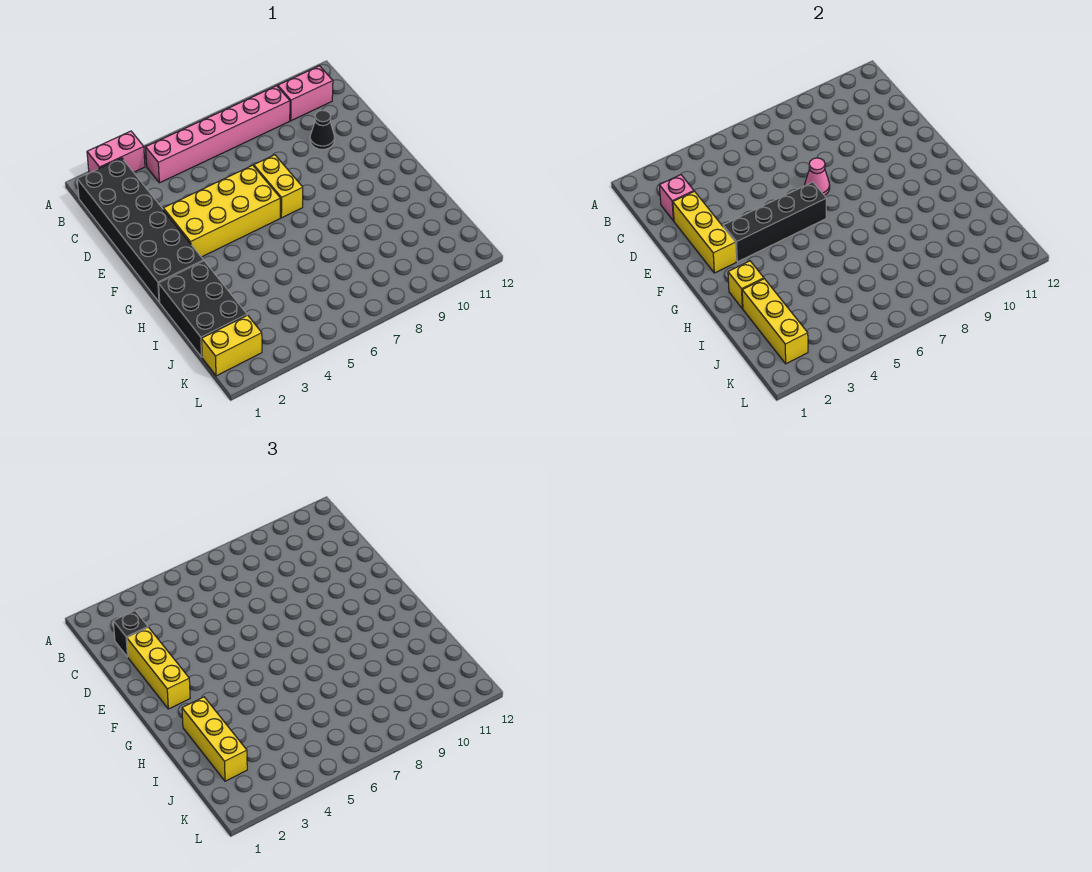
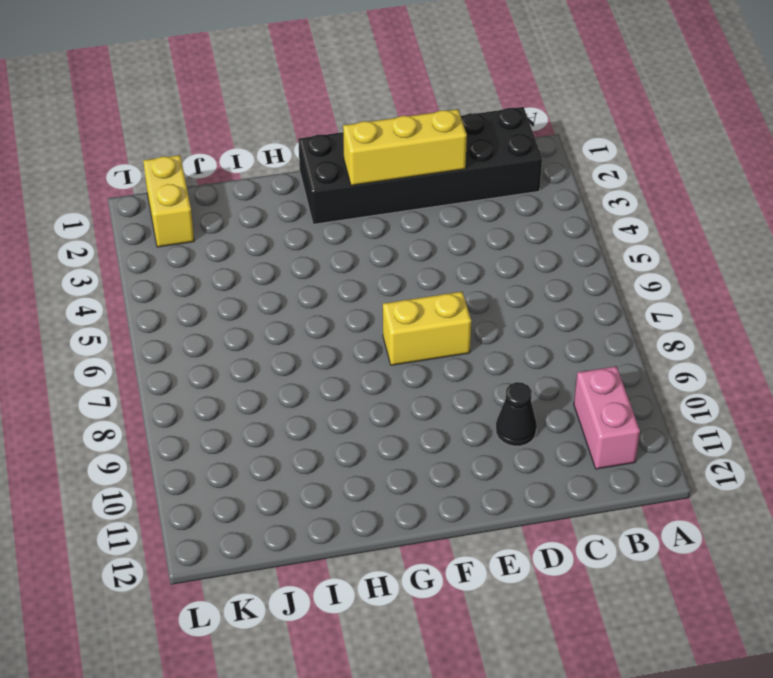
none -> pink 1x2 brick [87,131,145,173]
none -> pink 1x6 brick [146,86,290,183]
none -> yellow 2x4 brick [163,165,280,257]

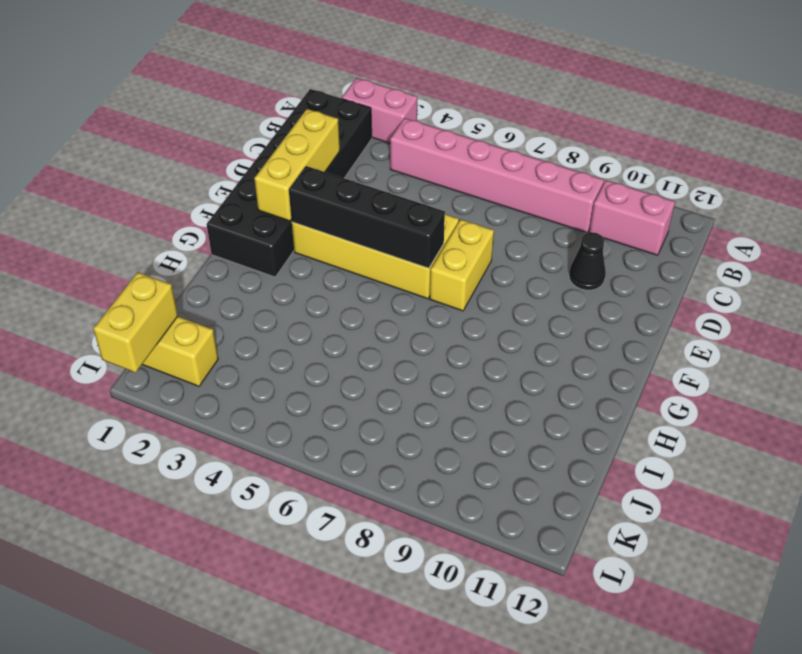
yellow 1x2 brick [93,272,178,373] -> none
none -> black 2x3 brick [159,261,247,357]
none -> pink 1x1 brick [659,175,694,221]
none -> pink 1x1 cone [805,158,830,196]

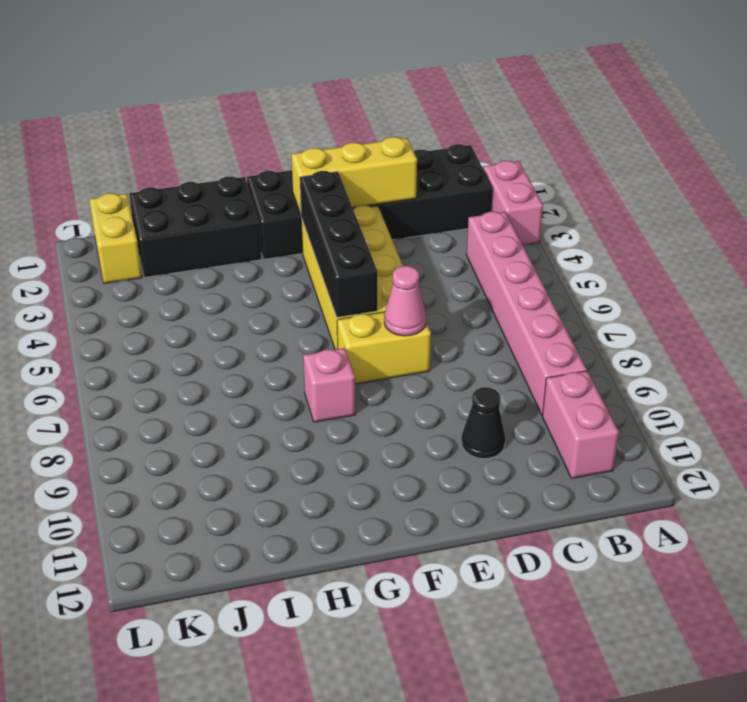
pink 1x1 brick [303,348,355,422] -> pink 1x1 brick moved to [659,175,694,221]
none -> yellow 1x1 brick [728,261,764,309]
none -> yellow 1x3 brick [742,279,808,364]
none -> black 1x1 brick [113,611,148,657]

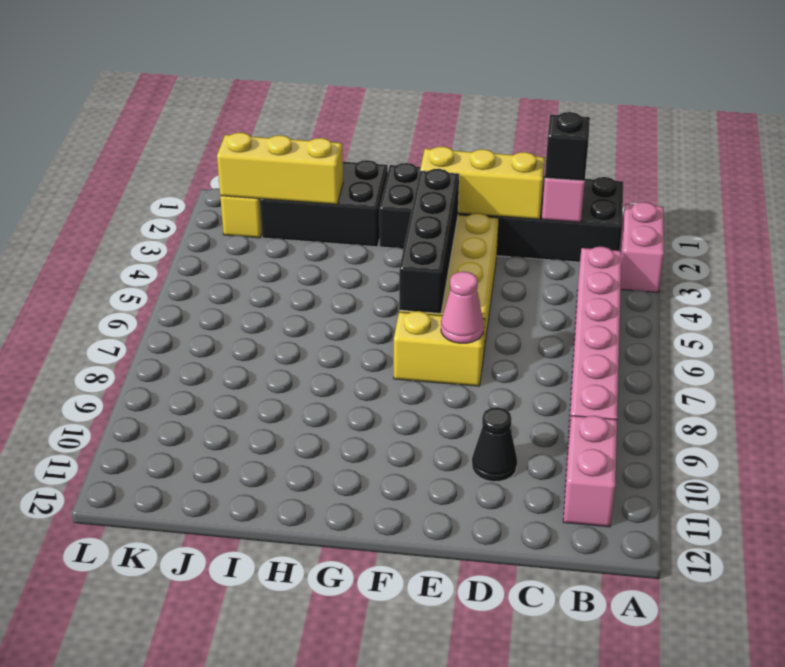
none -> yellow 1x1 brick [728,261,764,309]
none -> yellow 1x3 brick [127,628,190,709]
none -> yellow 1x3 brick [182,697,247,781]

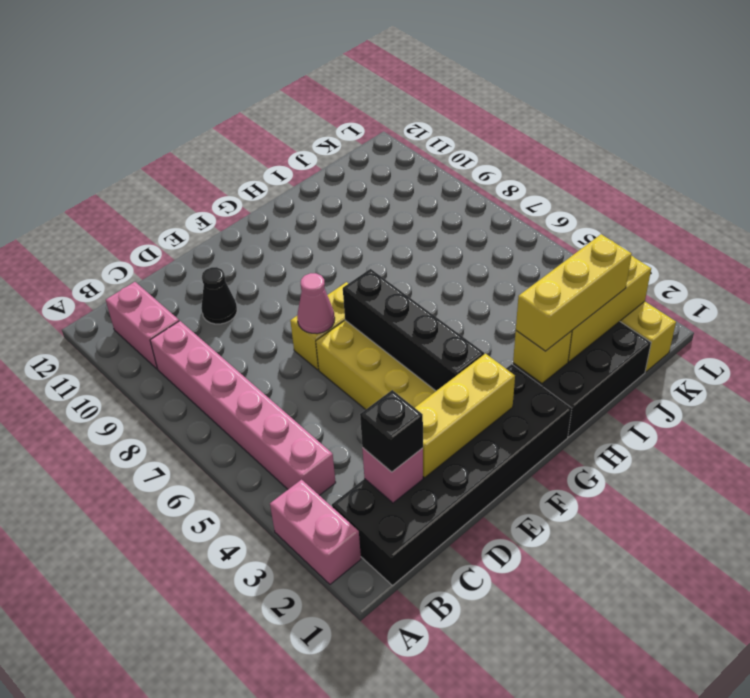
none -> yellow 1x3 brick [127,628,190,709]

